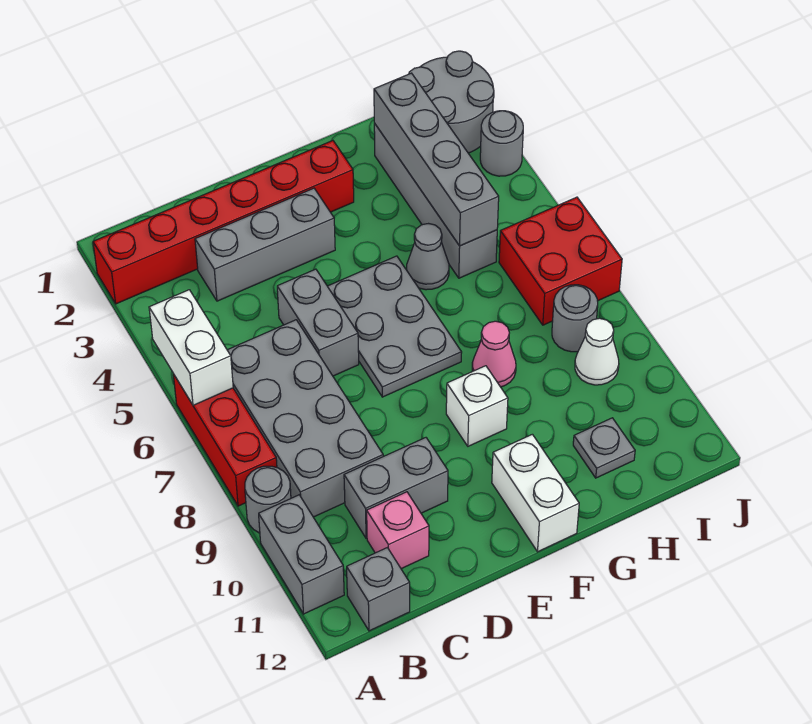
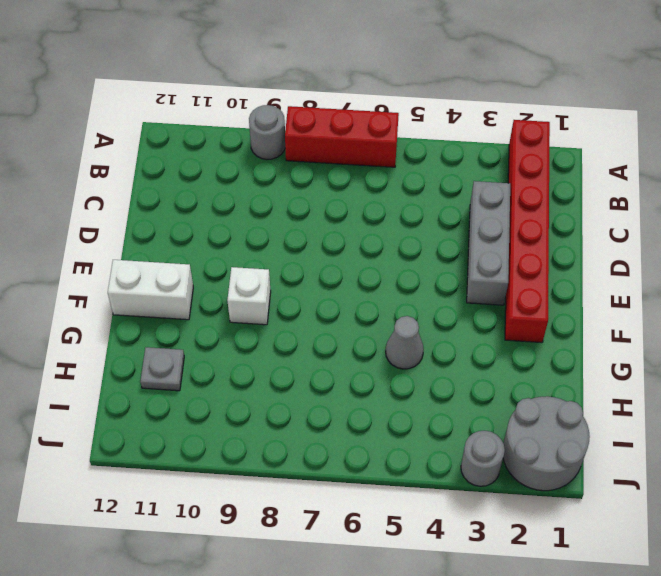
none -> grey 1x2 brick [259,495,344,614]
none -> grey 2x4 brick [227,320,383,517]
none -> grey 1x1 brick [347,548,410,631]

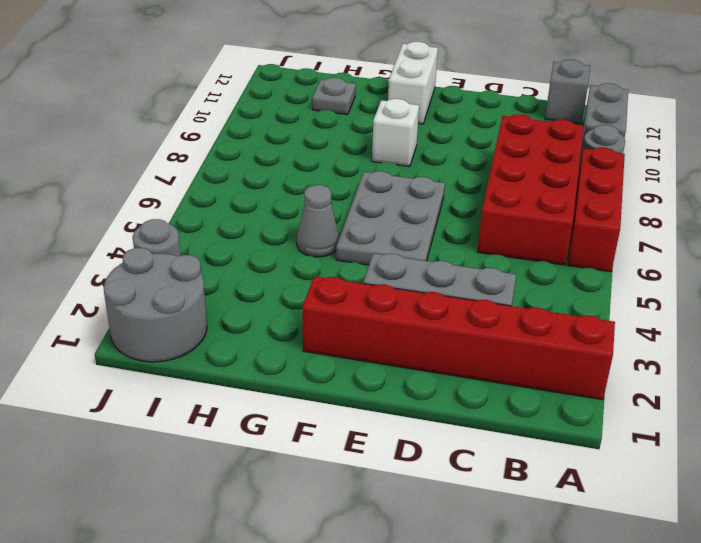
red 2x4 brick [477,114,584,265] -> grey 2x4 brick [227,320,383,517]
none -> grey 1x2 brick [344,438,448,538]
none -> pink 1x1 brick [367,492,429,569]
none -> grey 1x2 brick [277,269,359,376]

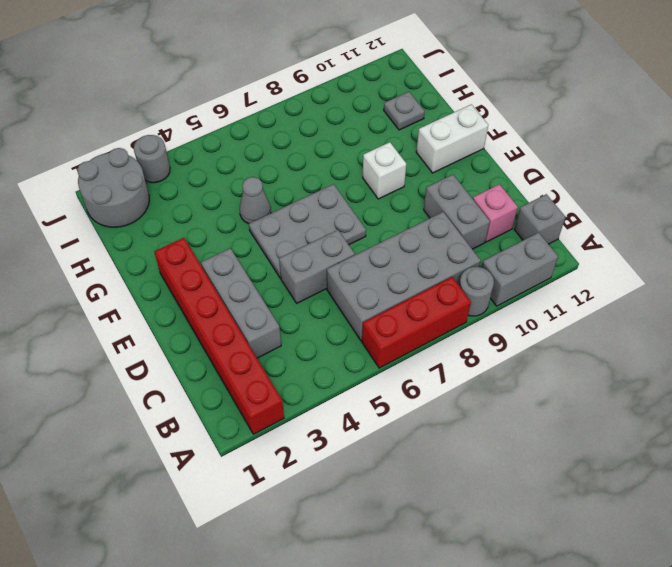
none -> pink 1x1 cone [472,321,516,387]
none -> grey 1x4 brick [374,123,497,278]
none -> red 2x2 brick [499,197,622,325]

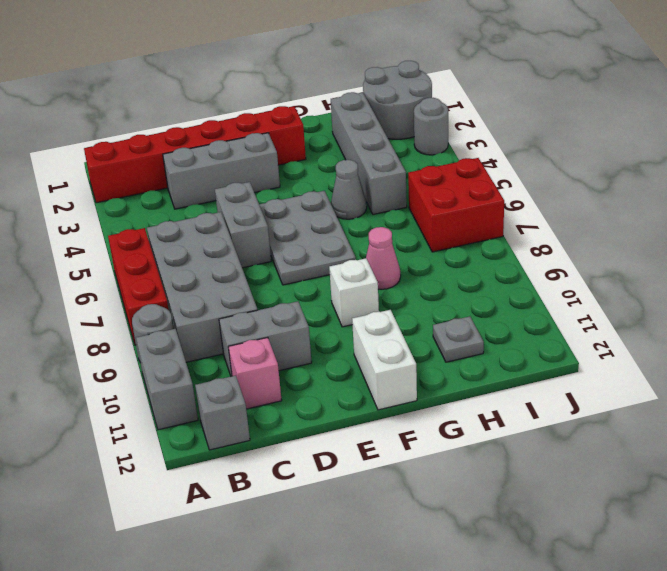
none -> grey 1x1 round brick [552,285,598,352]
none -> white 1x1 cone [575,318,619,385]
none -> white 1x2 brick [149,290,233,405]

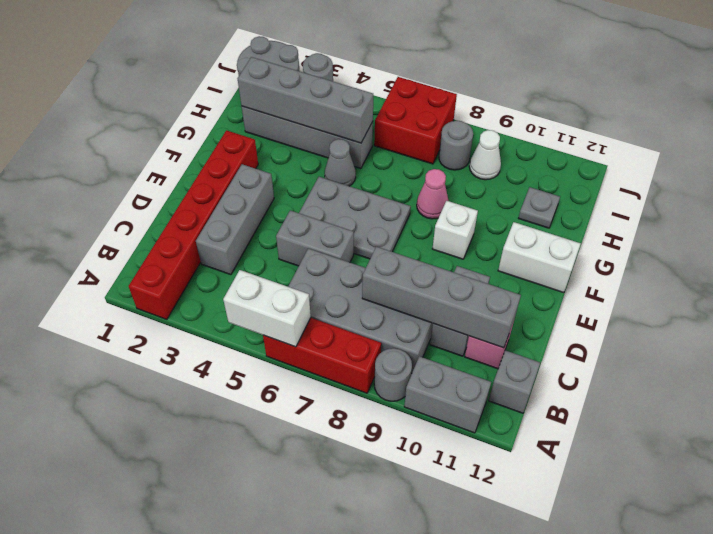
grey 1x4 brick [362,247,521,348] -> none

